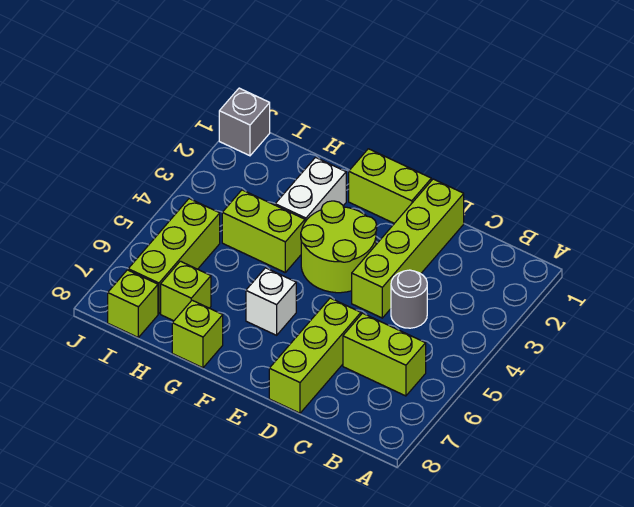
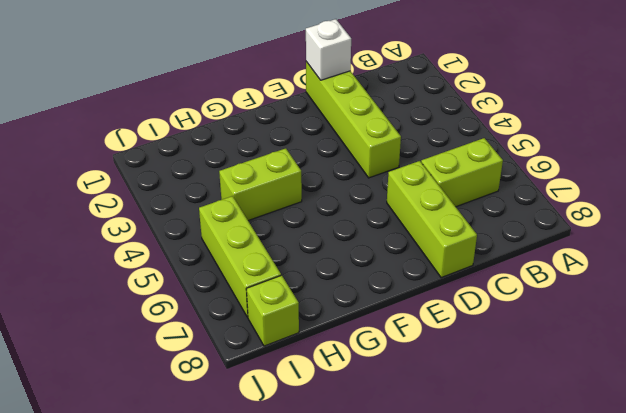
white 1x1 brick [306,19,351,80] -> white 1x1 brick moved to [246,268,296,335]
none -> grey 1x1 round brick [391,270,427,328]
none -> lime 1x2 brick [349,149,431,223]
none -> lime 2x2 round brick [301,201,377,293]

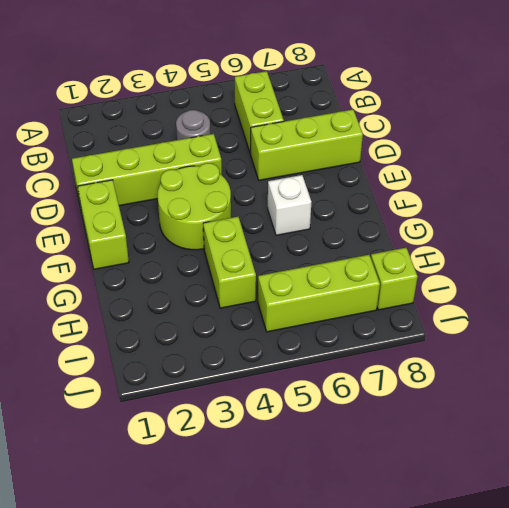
none -> white 1x2 brick [275,158,346,222]
none -> lime 1x1 brick [172,300,223,368]
none -> lime 1x1 brick [161,261,211,321]

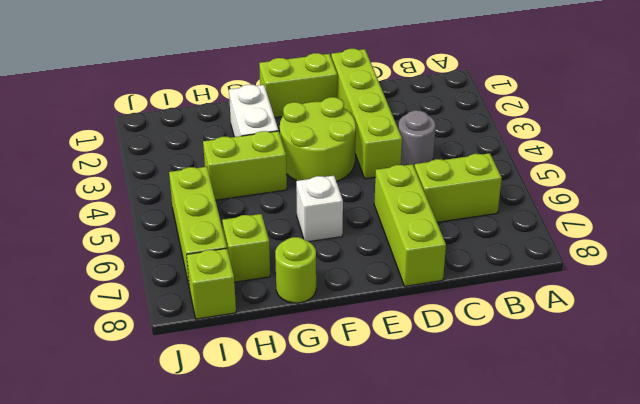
lime 1x1 round brick [275,237,316,303] -> lime 1x1 brick [172,300,223,368]
none -> grey 1x1 brick [219,88,270,156]

